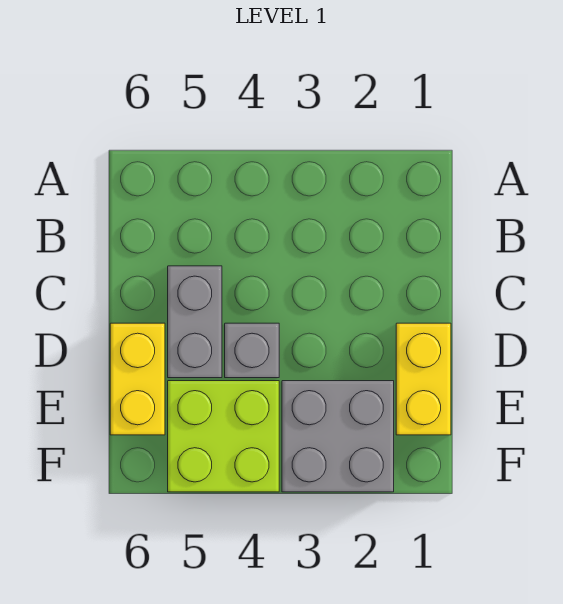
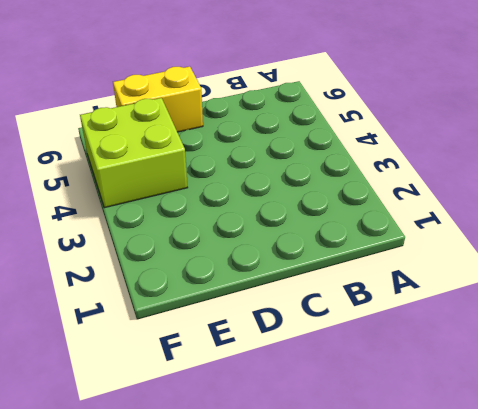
none -> grey 1x2 brick [168,266,222,378]
none -> yellow 1x2 brick [396,323,451,435]

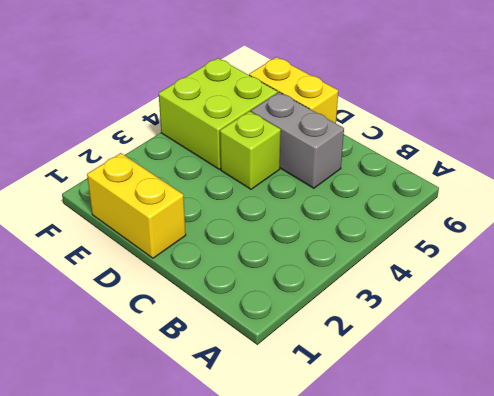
lime 1x1 brick [220,111,281,189] -> grey 1x1 brick [225,323,279,378]
none -> grey 2x2 brick [282,381,394,492]

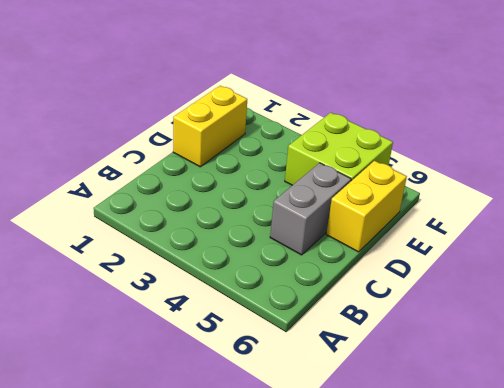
none -> grey 1x1 brick [225,323,279,378]
none -> grey 2x2 brick [282,381,394,492]

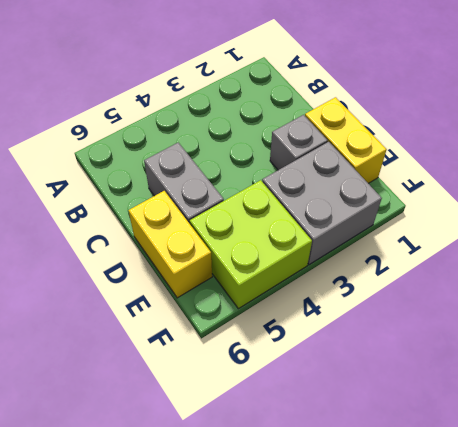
grey 1x1 brick [270,115,327,170] -> grey 1x1 brick moved to [225,323,279,378]

